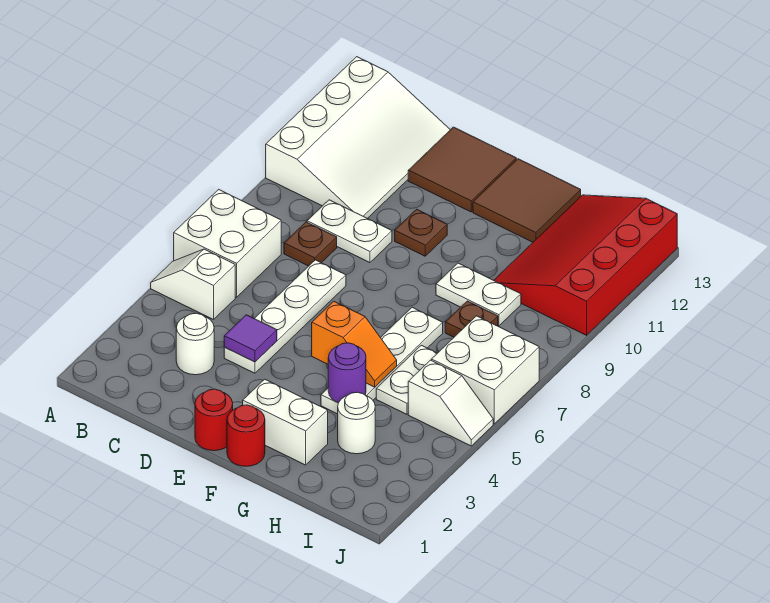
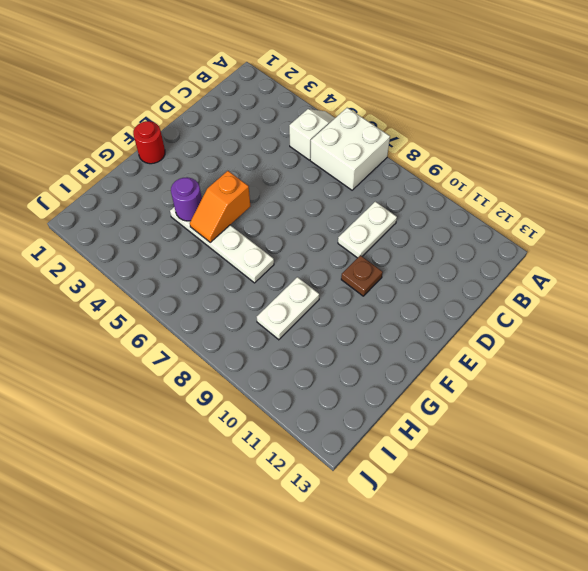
none -> white 3x4 slope [266,57,450,218]
none -> white 1x1 round brick [176,313,214,375]
none -> brown 1x1 plate [284,222,337,266]

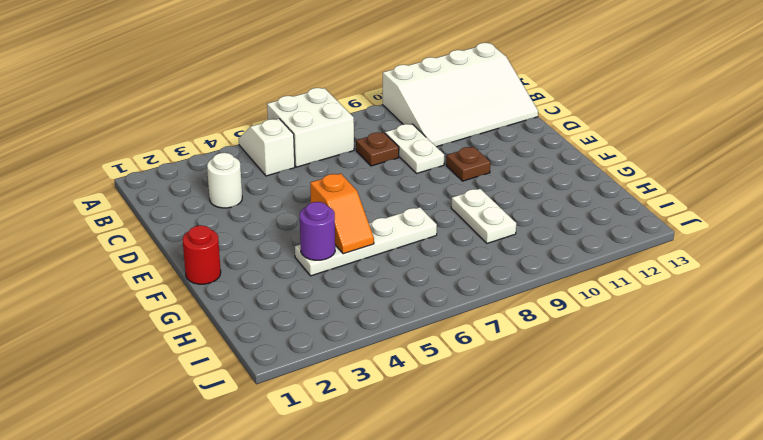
none -> white 1x4 plate [224,260,346,373]
none -> brown 2x2 tile [408,127,516,212]
none -> red 1x1 round brick [195,389,233,451]

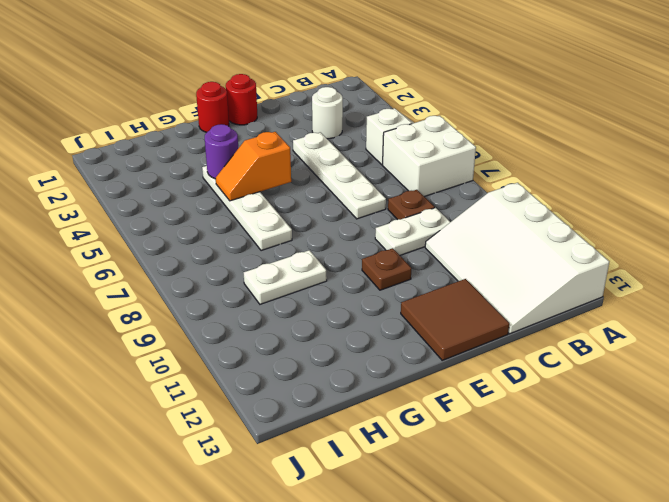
none -> white 1x2 brick [243,379,328,465]
none -> brown 2x2 tile [473,159,581,242]
none -> white 1x1 round brick [338,392,375,454]

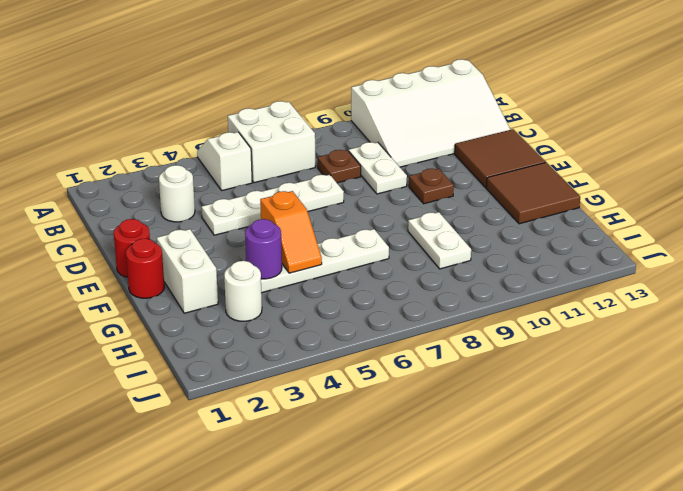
none -> white 1x2 plate [376,345,437,414]
none -> brown 1x1 plate [445,301,498,337]
none -> red 3x4 slope [494,195,677,335]

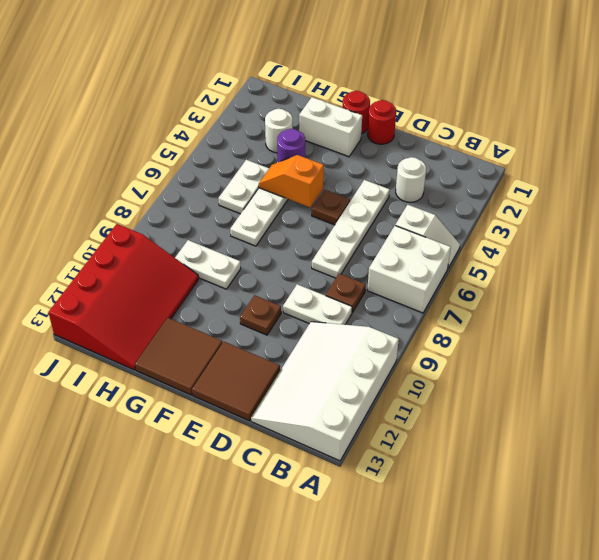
brown 1x1 plate [312,190,350,225] -> brown 1x1 plate moved to [445,301,498,337]
none -> white 1x2 slope [408,360,493,446]
none -> white 2x2 brick [432,316,539,424]
none -> purple 1x1 tile [224,315,277,362]

